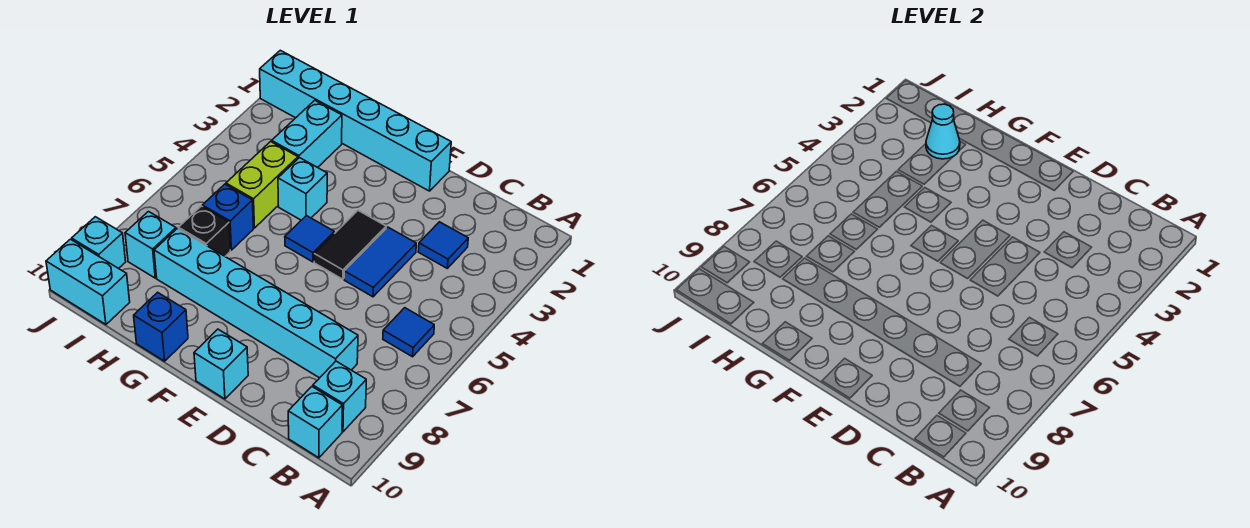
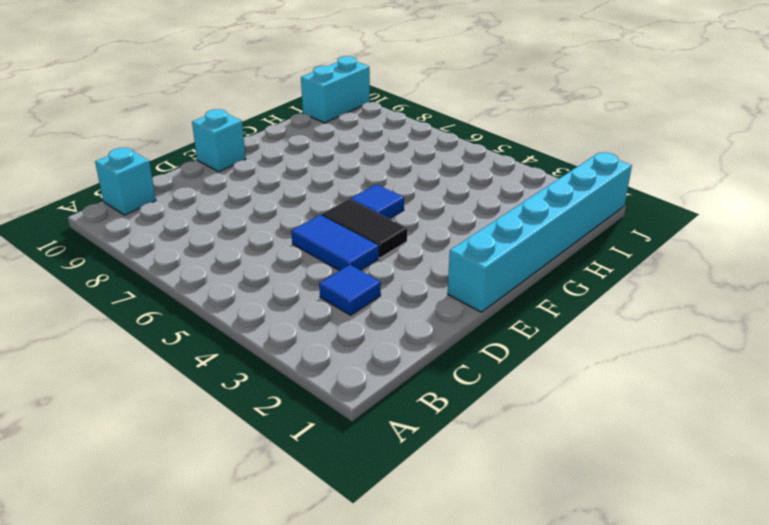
none -> blue 1x1 tile [383,308,434,357]
none -> cyan 1x1 brick [313,361,366,432]
none -> cyan 1x6 brick [154,228,358,378]

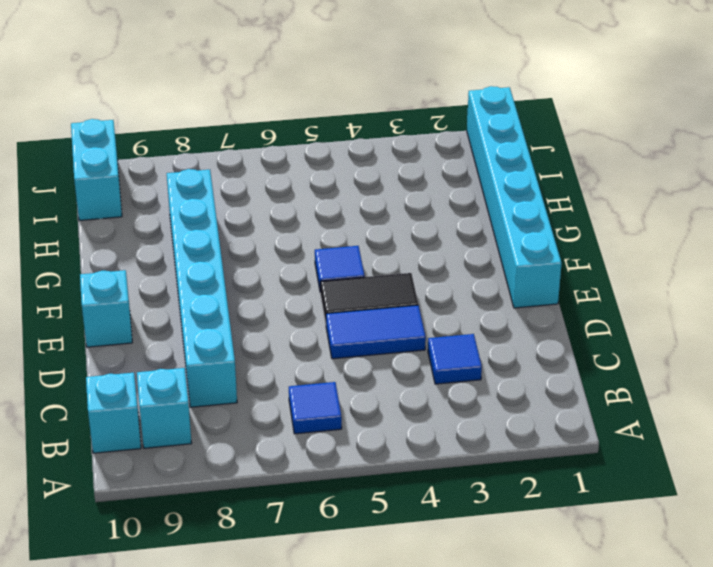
none -> cyan 1x1 brick [278,158,327,220]
none -> blue 1x1 brick [134,292,188,361]
none -> cyan 1x2 brick [272,100,342,168]

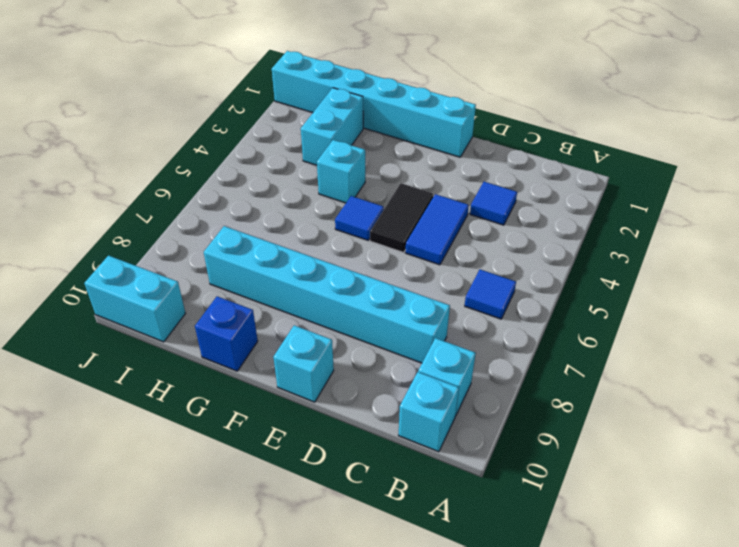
none -> lime 1x2 brick [226,142,298,228]
none -> blue 1x1 brick [202,184,253,250]
none -> black 1x1 brick [179,206,230,256]

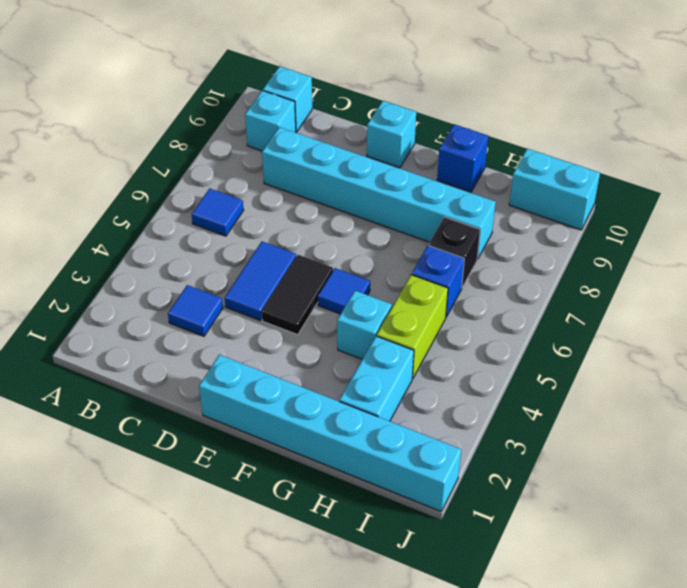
none -> cyan 1x1 brick [125,212,176,278]
none -> cyan 1x1 brick [72,217,126,268]
none -> cyan 1x1 cone [926,104,960,159]

